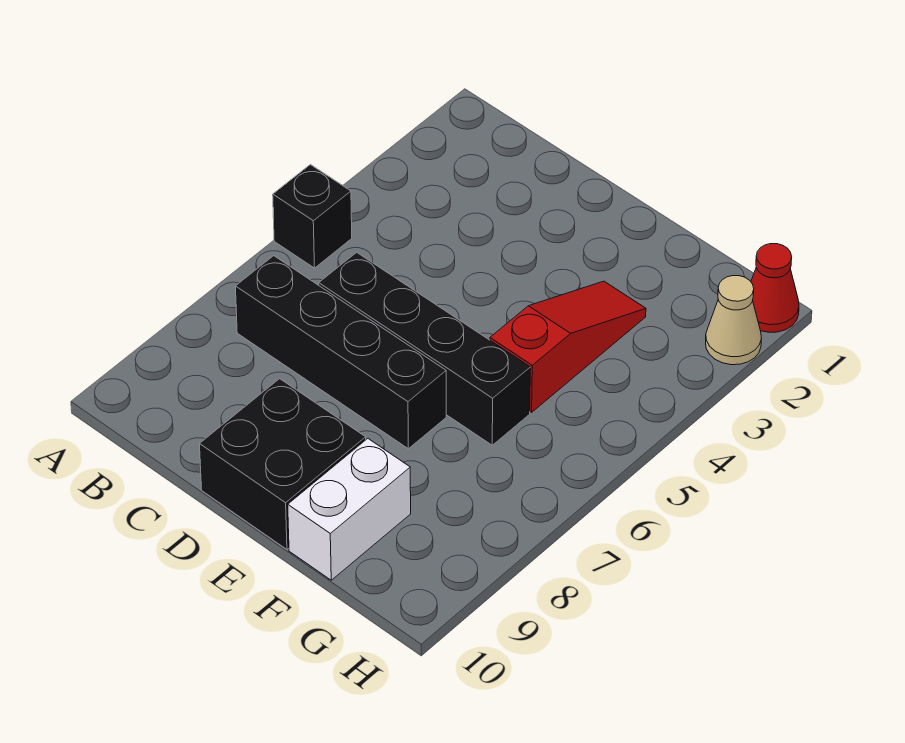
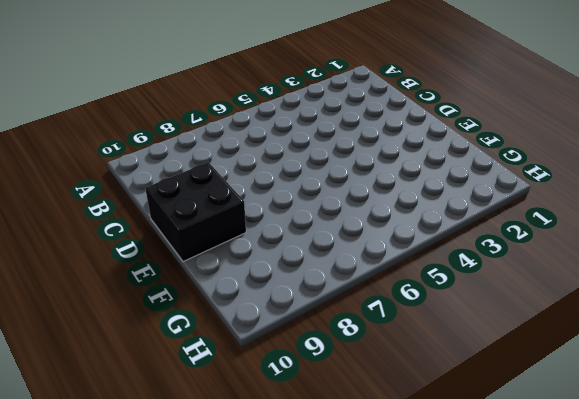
none -> black 1x1 brick [273,165,352,268]
none -> black 1x4 brick [235,256,446,449]

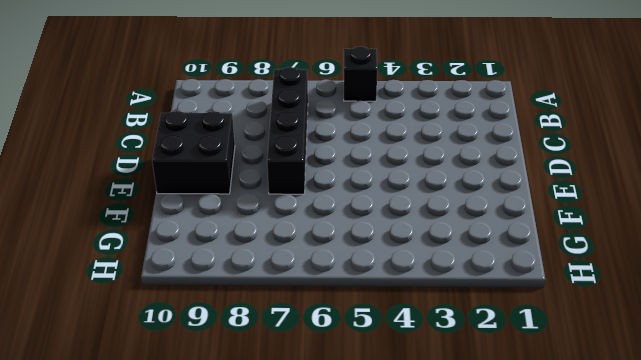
none -> black 1x4 brick [319,252,530,445]
none -> red 1x3 slope [490,281,646,412]

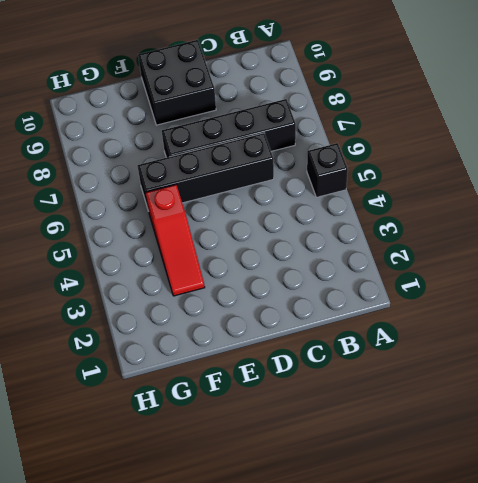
none -> white 1x2 brick [288,439,411,580]
none -> red 1x1 cone [751,244,799,332]

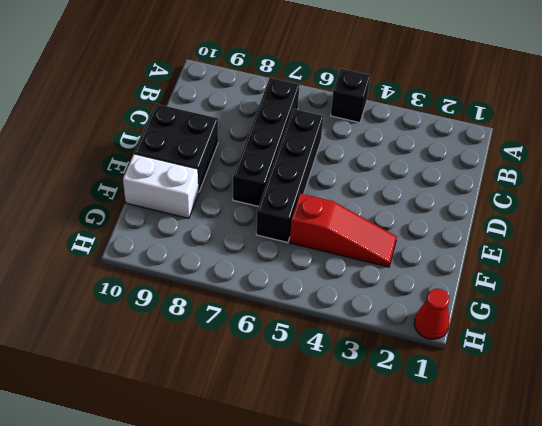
none -> tan 1x1 cone [706,276,762,365]

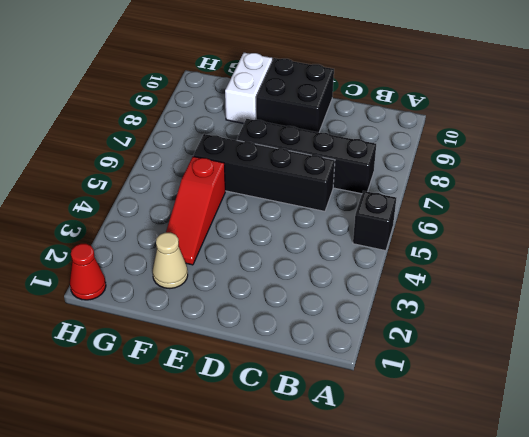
tan 1x1 cone [152,233,188,288] -> tan 1x1 cone moved to [706,276,762,365]

